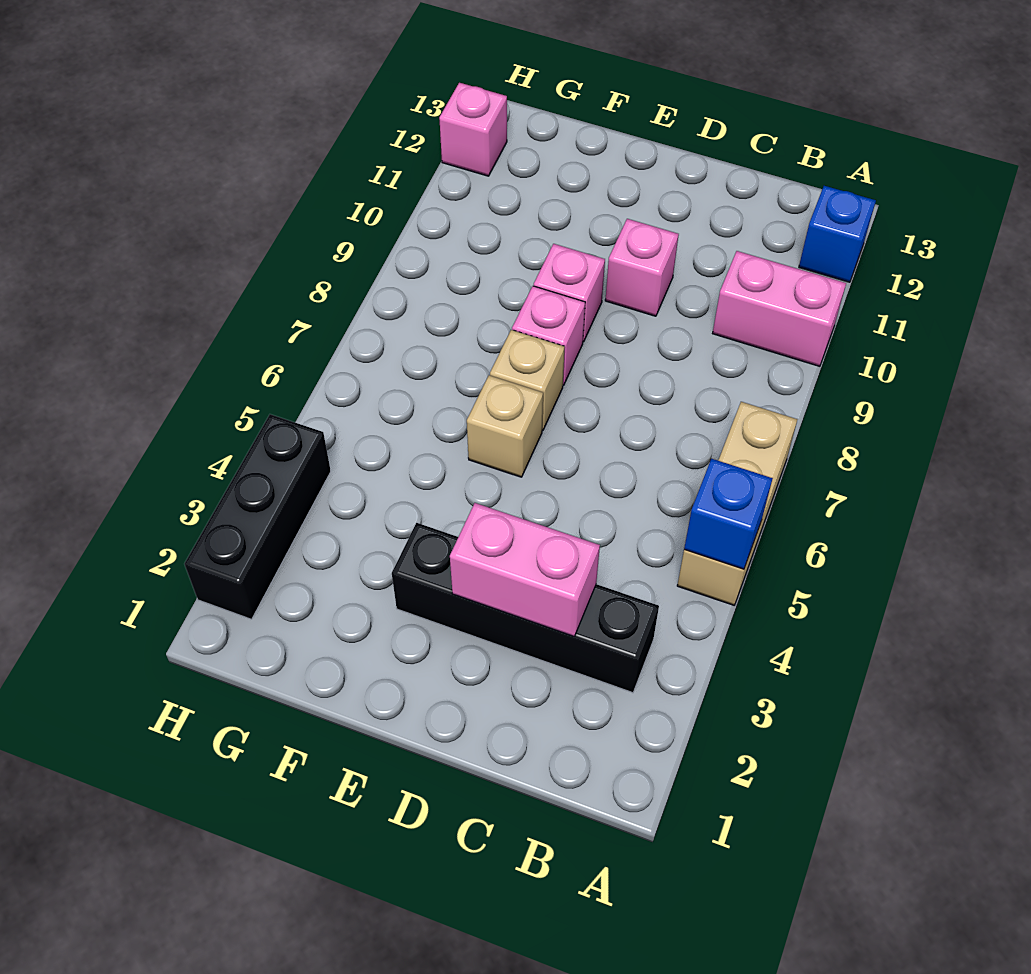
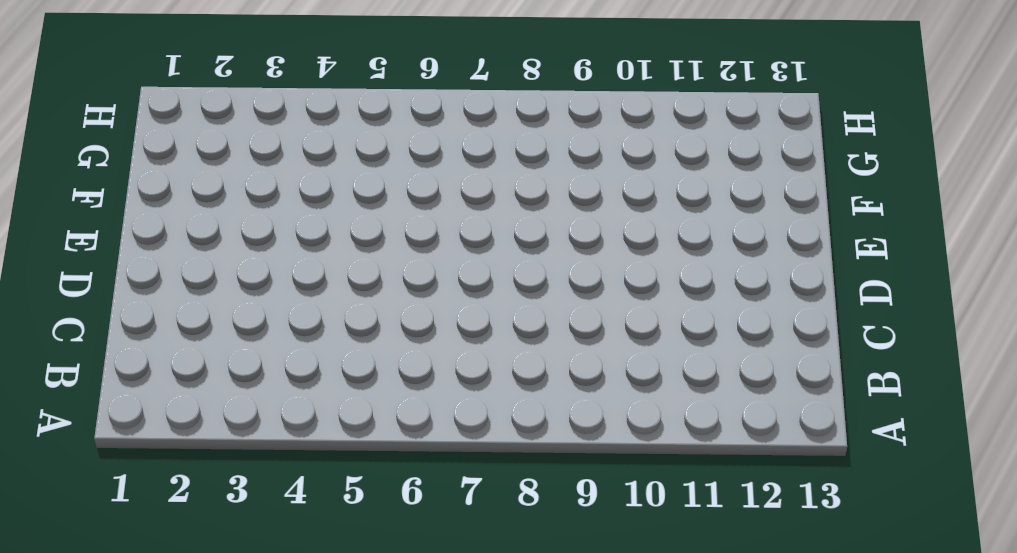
none -> tan 1x3 brick [677,402,798,605]
none -> pink 1x2 brick [713,251,846,366]
none -> blue 1x1 brick [799,186,876,282]

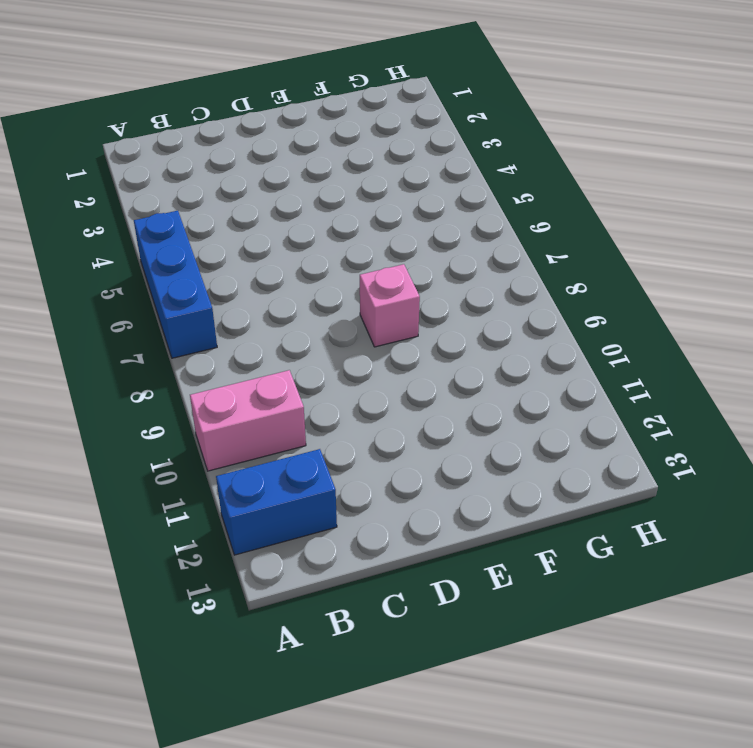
blue 1x3 brick [134,211,217,358] -> tan 1x3 brick [677,402,798,605]
blue 1x2 brick [216,449,337,555] -> blue 1x1 brick [799,186,876,282]
none -> black 1x4 brick [392,523,659,693]
none -> pink 1x1 brick [605,219,679,316]
none -> tan 1x1 brick [467,375,543,477]

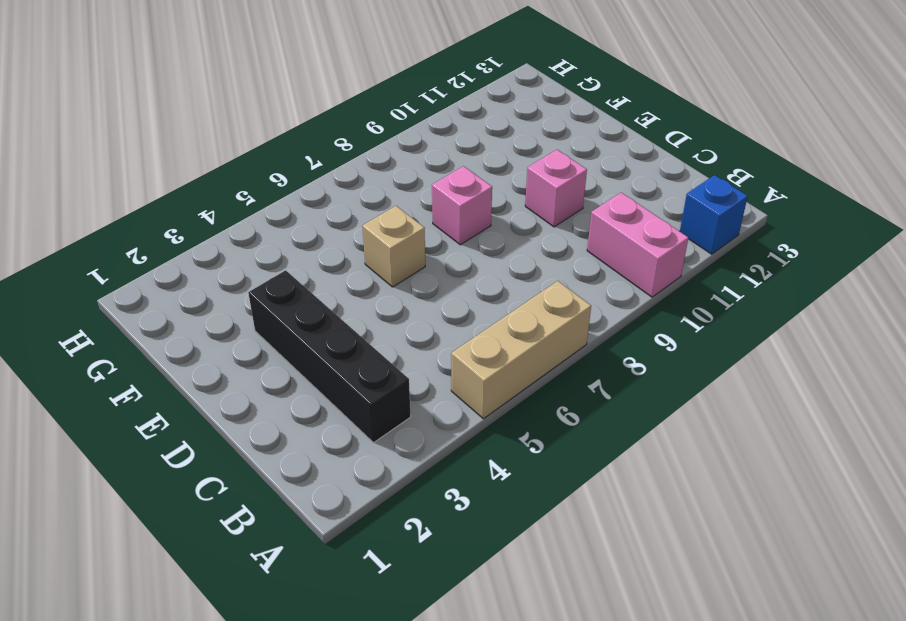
none -> tan 1x1 brick [490,330,565,431]
none -> pink 1x1 brick [534,244,605,342]
none -> black 1x3 brick [184,414,331,619]

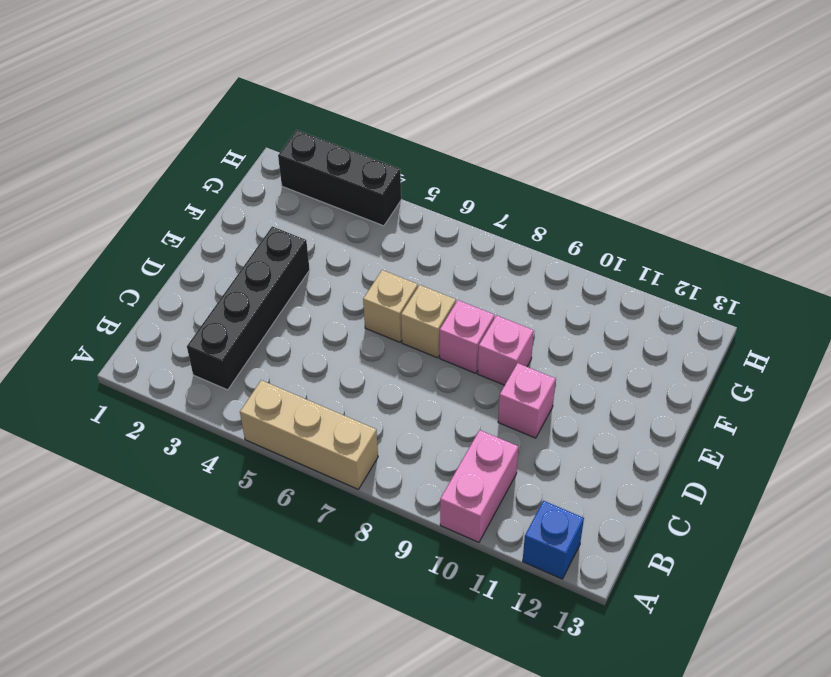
none -> pink 1x1 brick [439,83,507,176]
none -> blue 1x1 brick [684,459,773,569]
none -> pink 1x2 brick [450,503,600,637]

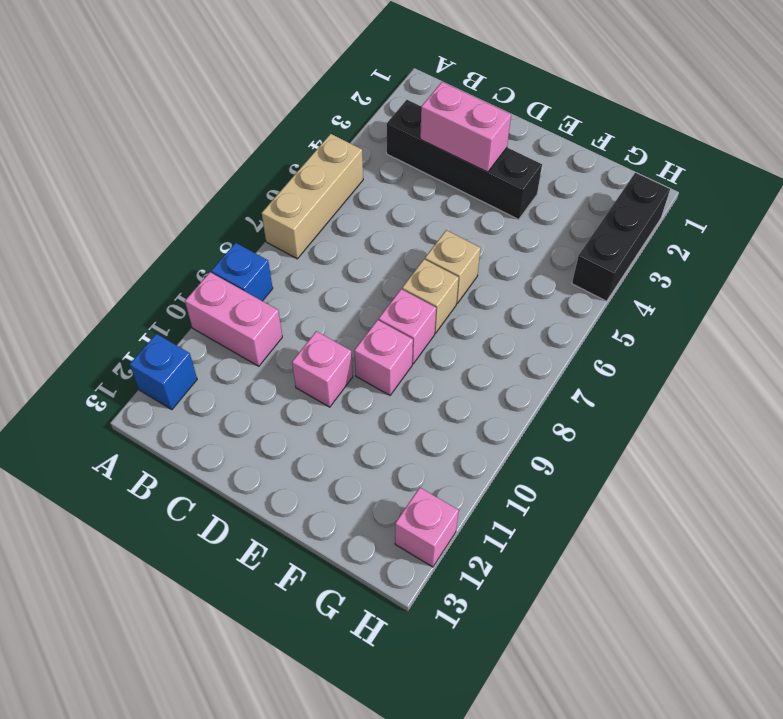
blue 1x1 brick [211,243,273,301] -> blue 1x1 brick moved to [684,459,773,569]

